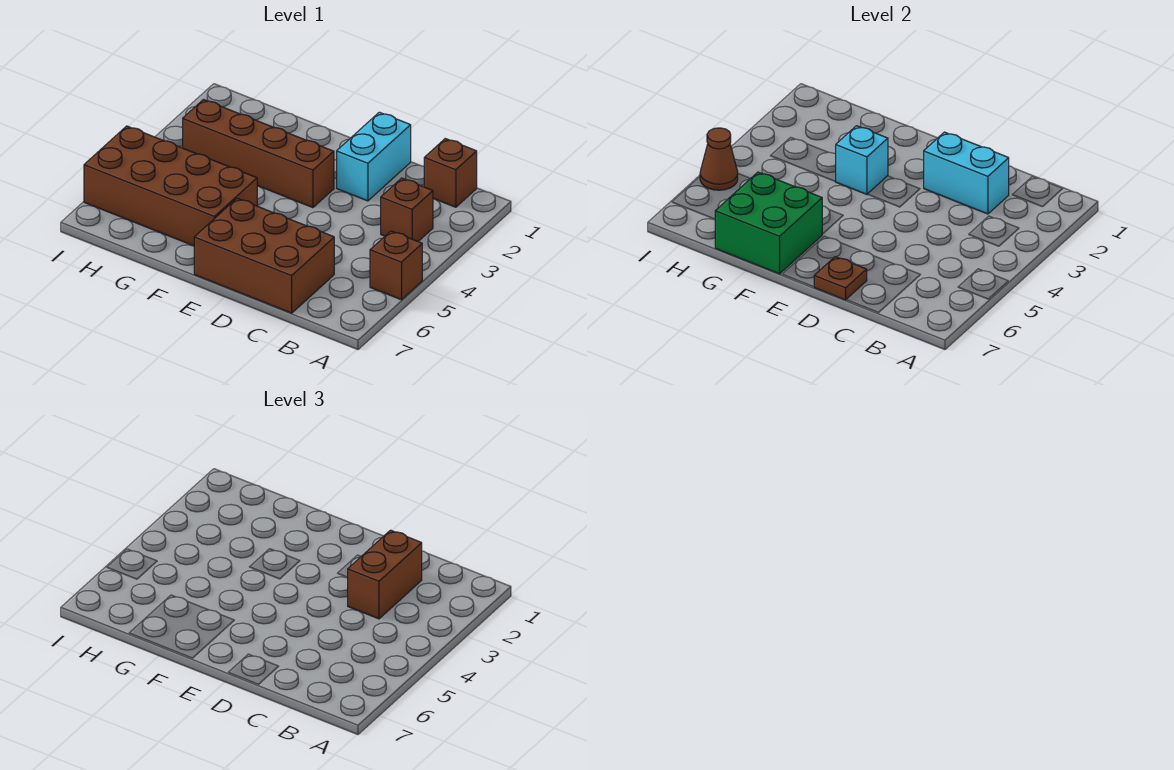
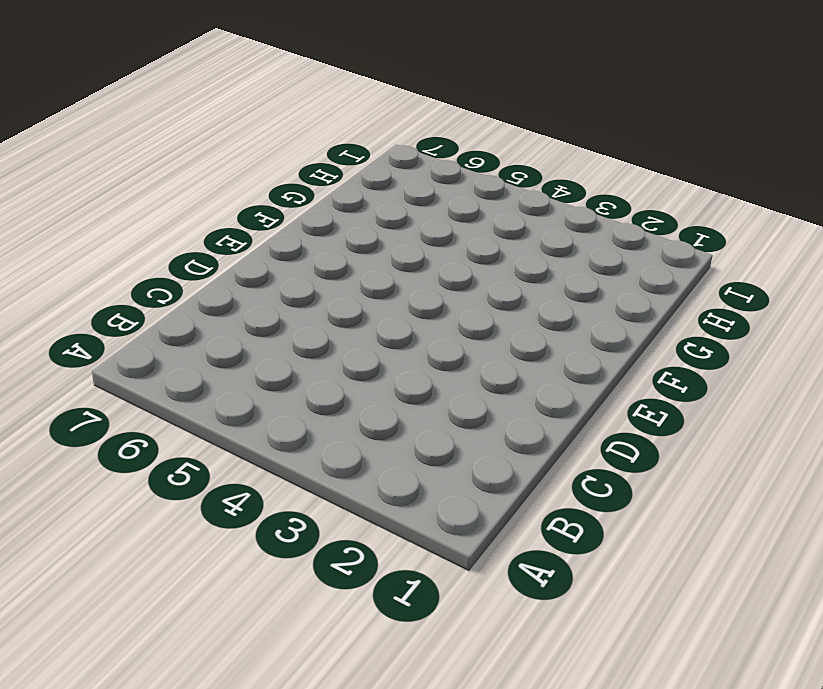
none -> brown 1x1 brick [370,231,422,300]
none -> brown 1x1 brick [424,139,477,207]
none -> brown 1x1 brick [381,178,433,241]

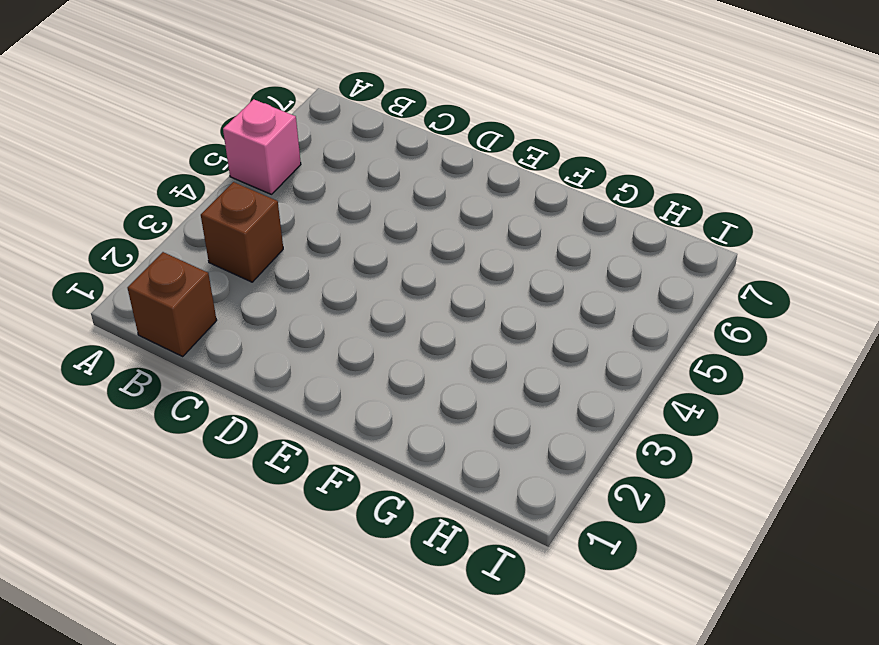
pink 1x1 brick [223,99,301,194] -> brown 1x1 brick [370,231,422,300]
none -> brown 2x3 brick [194,198,334,313]
none -> cyan 1x2 brick [337,112,411,201]
none -> brown 1x4 brick [183,100,334,208]

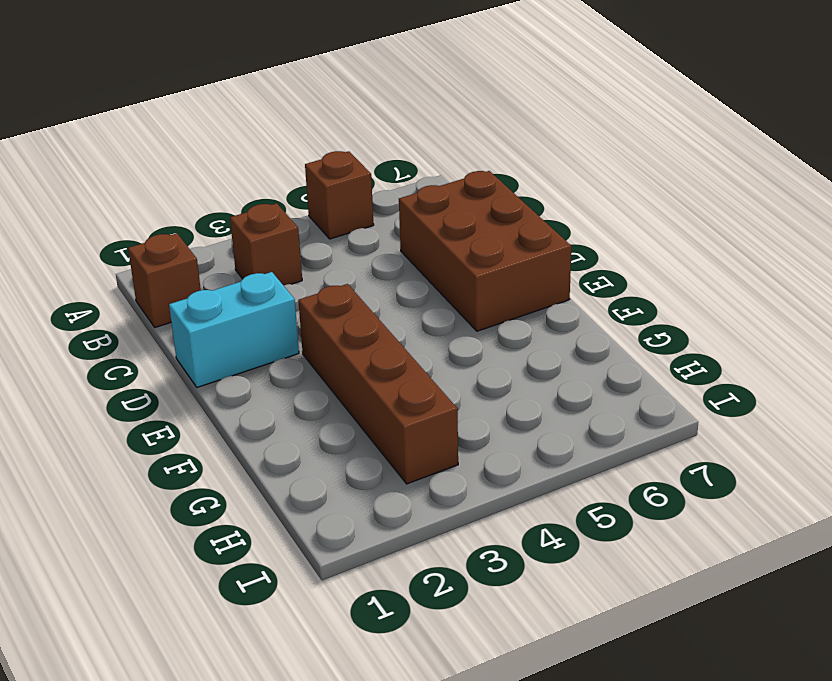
none -> brown 2x4 brick [84,126,257,246]
none -> cyan 1x2 brick [924,132,1009,214]
none -> brown 1x1 plate [814,257,867,300]

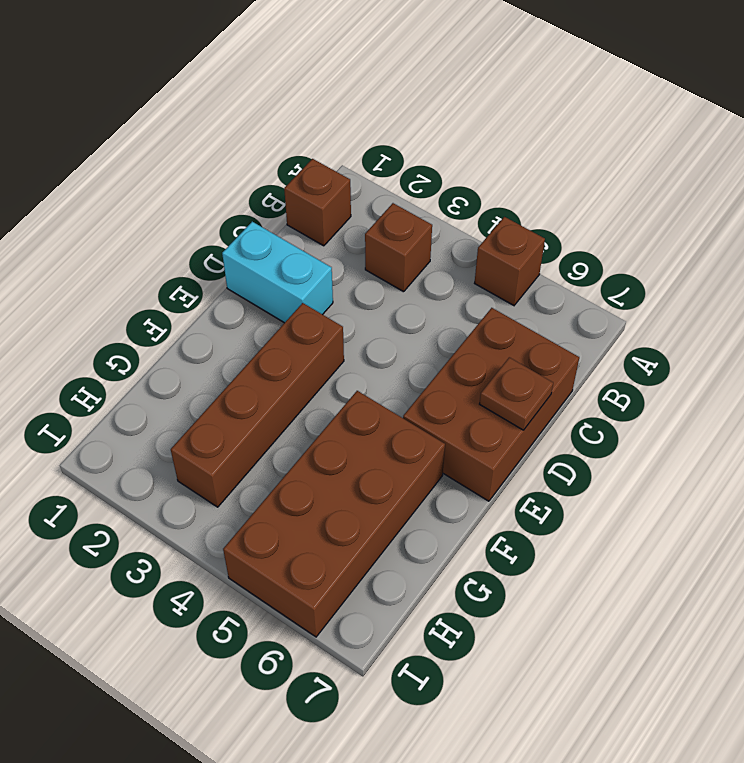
none -> cyan 1x2 brick [924,132,1009,214]
none -> cyan 1x1 brick [835,126,888,194]
none -> green 2x2 brick [715,172,822,274]

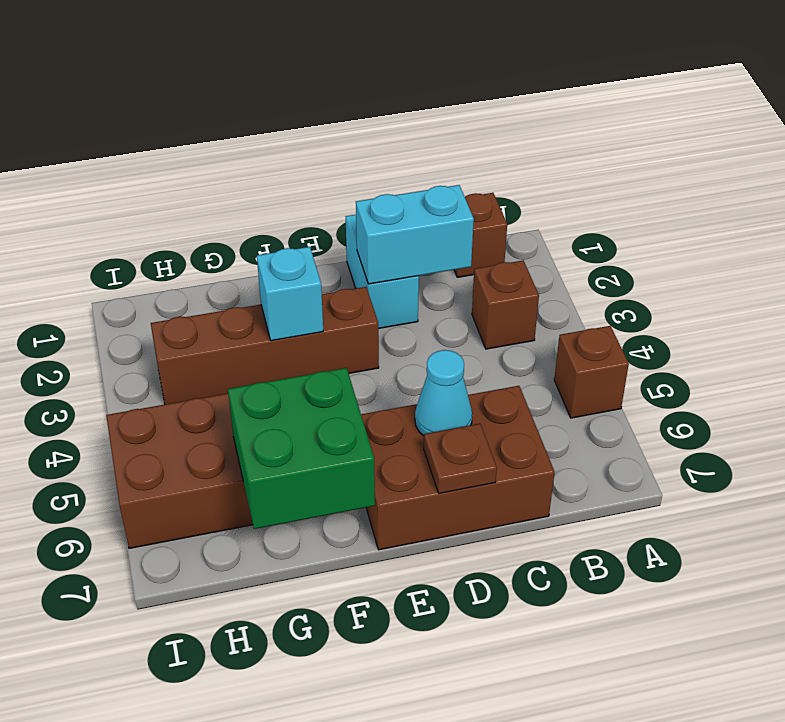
cyan 1x1 cone [415,350,472,436] -> none
none -> brown 1x1 cone [700,128,738,190]
none -> brown 1x2 brick [348,530,422,619]

